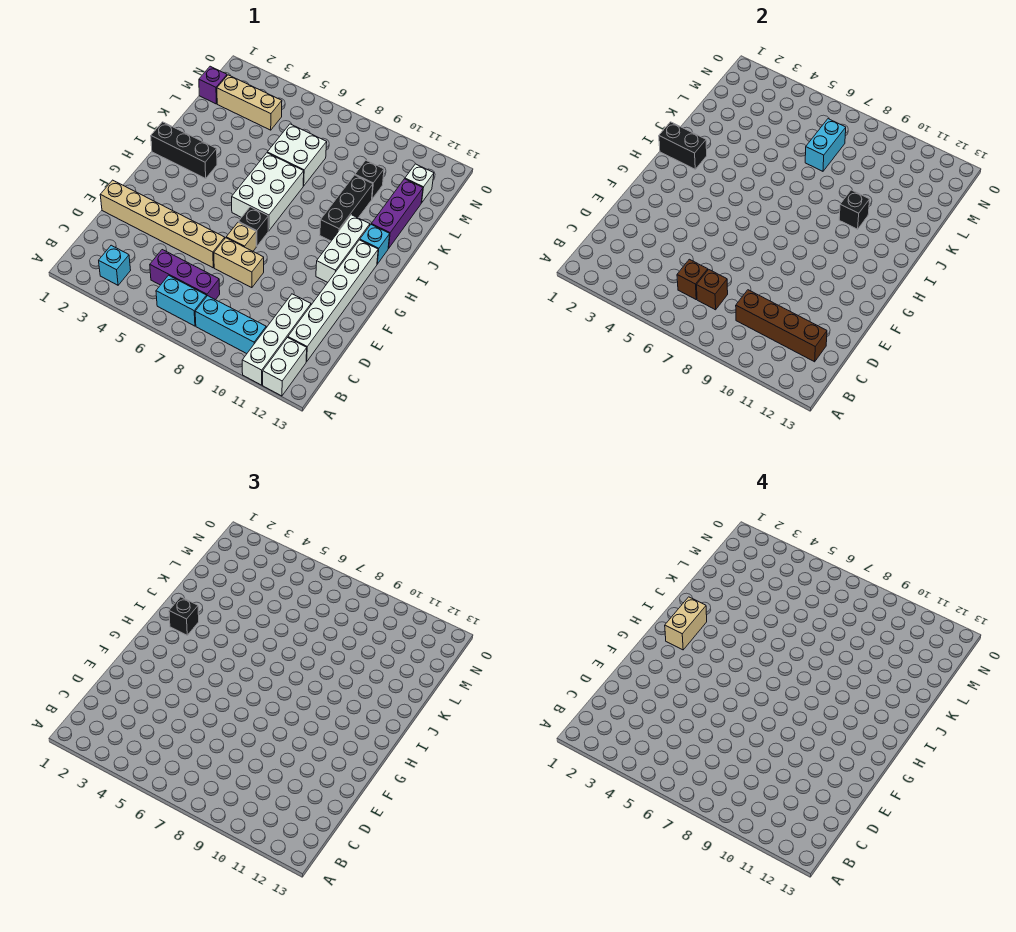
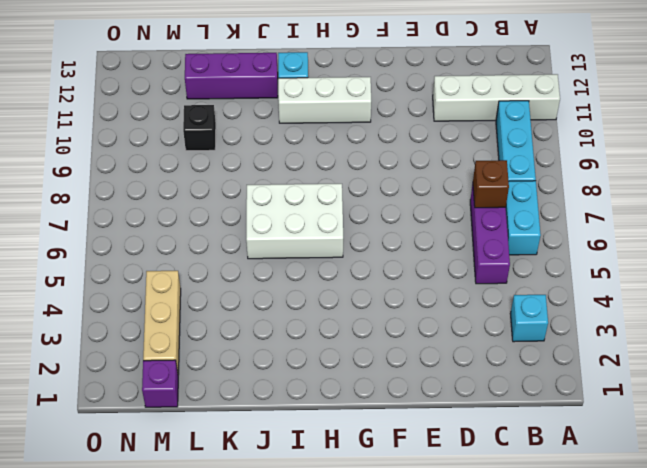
none -> white 1x2 brick [263,338,307,396]
none -> white 1x6 brick [288,240,378,362]
none -> tan 1x6 brick [100,180,225,268]
none -> tan 1x2 brick [214,238,264,288]

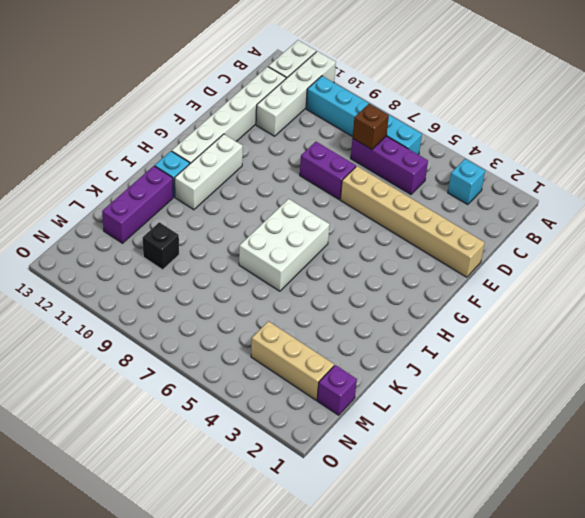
purple 1x2 brick [300,142,356,199] -> tan 1x2 brick [214,238,264,288]
none -> tan 1x1 brick [226,222,256,251]
none -> black 1x1 brick [239,207,268,246]
none -> black 1x3 brick [151,122,217,178]
none -> black 1x3 brick [320,175,373,241]

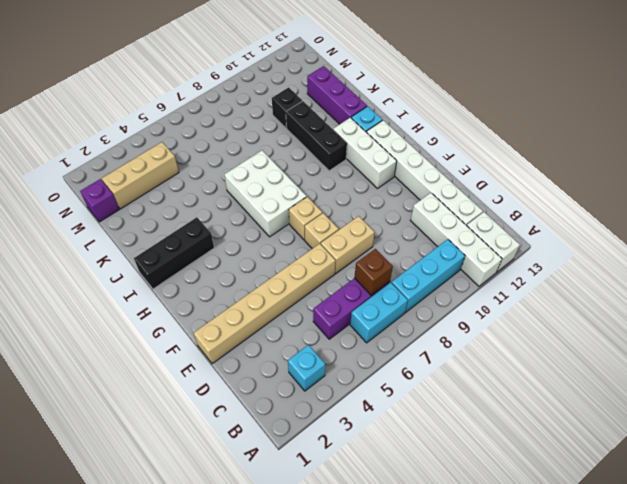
tan 1x1 brick [289,197,322,240] -> black 1x1 brick [239,207,268,246]
none -> white 2x2 brick [267,124,327,186]
none -> white 1x1 brick [405,164,434,203]
none -> brown 1x1 brick [677,259,708,299]
none -> brown 1x4 brick [736,290,827,362]

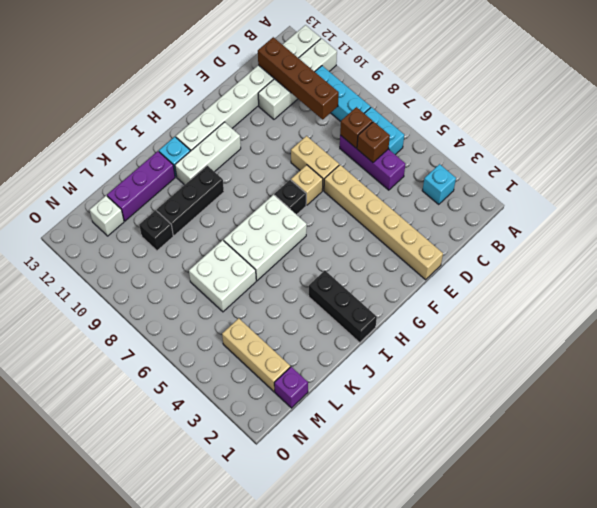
none -> black 1x2 brick [659,122,707,169]
none -> black 1x1 brick [839,190,870,229]
none -> cyan 1x2 brick [805,119,846,171]
none -> black 1x1 brick [169,597,199,635]

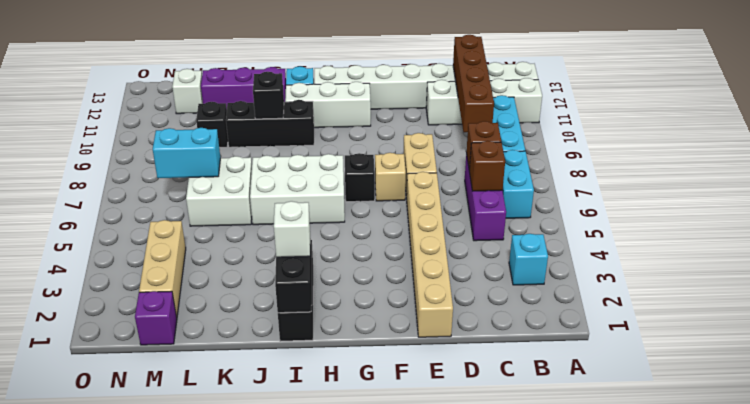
white 1x1 brick [274,201,310,257] -> black 1x1 brick [169,597,199,635]
none -> tan 1x2 brick [665,597,707,650]

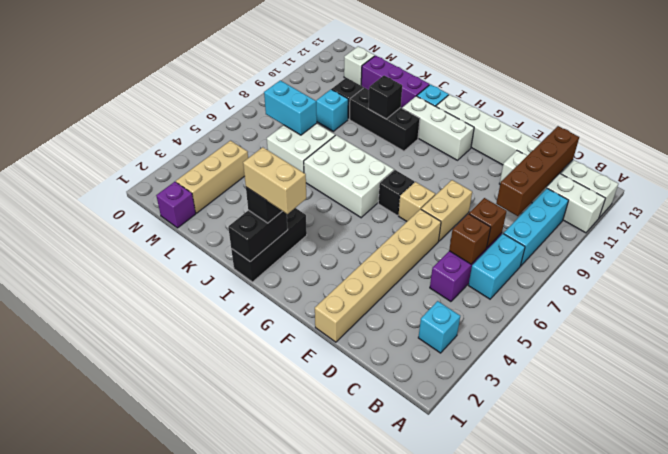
cyan 1x1 brick [316,89,348,131] -> none

